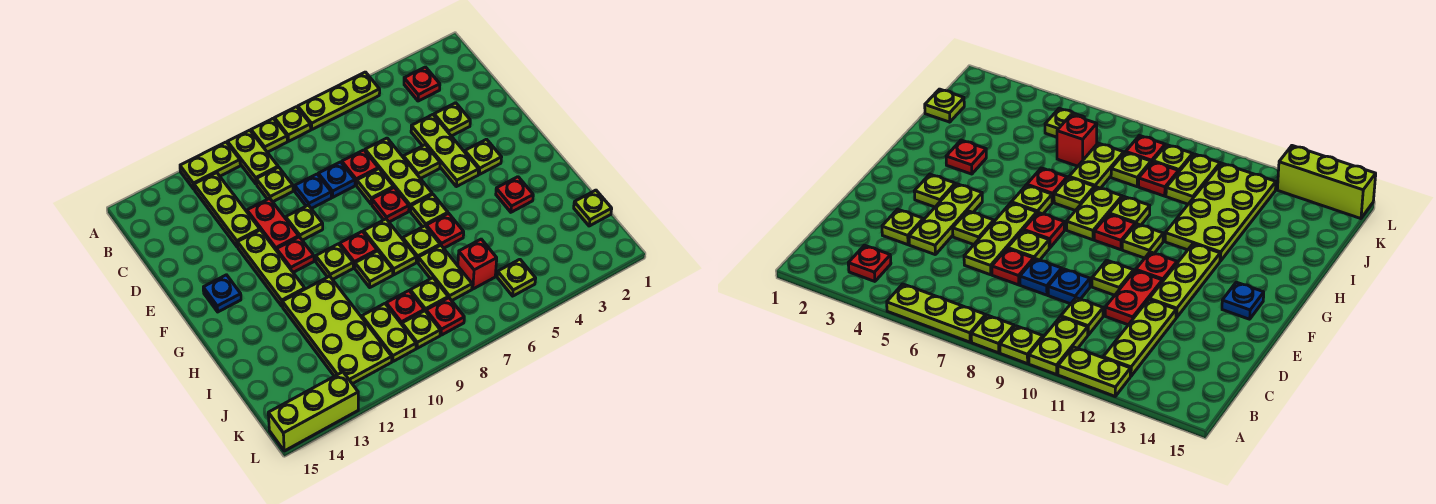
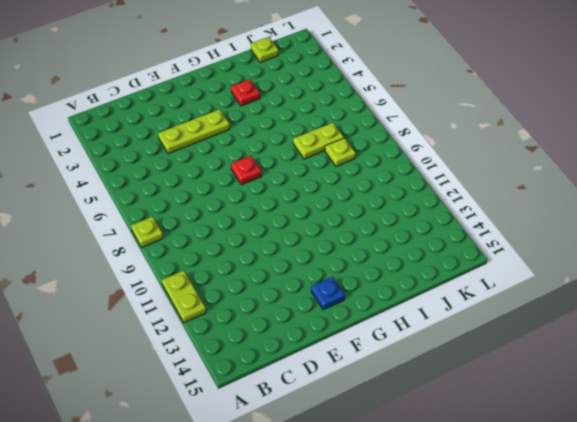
none -> lime 1x3 plate [298,72,380,129]
none -> lime 1x1 plate [251,119,287,152]
none -> lime 1x2 plate [228,130,278,184]
none -> red 1x1 plate [404,67,440,101]

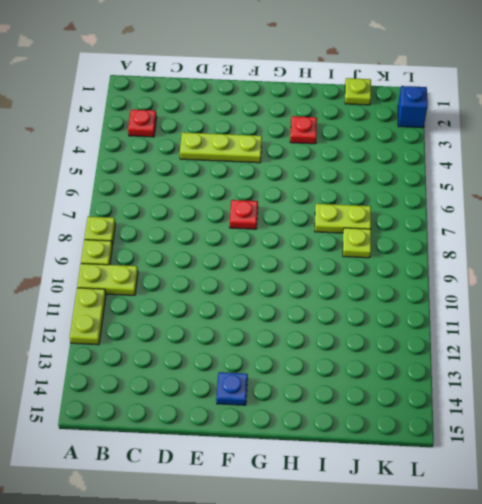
blue 1x1 brick [398,86,427,128] -> none
none -> lime 1x3 plate [298,72,380,129]
none -> lime 1x3 plate [194,173,260,247]
none -> lime 1x1 plate [256,167,293,202]
none -> lime 1x1 plate [434,103,470,136]

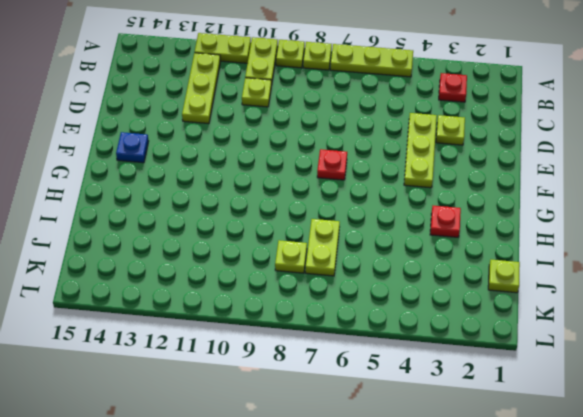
none -> lime 1x3 plate [365,138,432,211]
none -> red 1x1 plate [342,150,378,185]
none -> blue 1x1 plate [318,162,355,197]
none -> blue 1x1 plate [295,174,331,209]

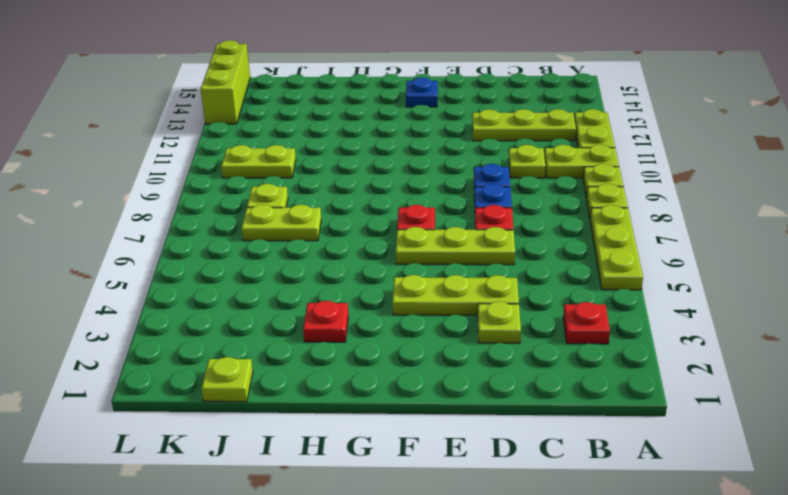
none -> red 1x2 plate [247,198,299,251]
none -> lime 1x1 plate [403,145,440,179]
none -> lime 1x1 plate [357,169,394,204]
none -> lime 1x1 plate [286,205,323,240]

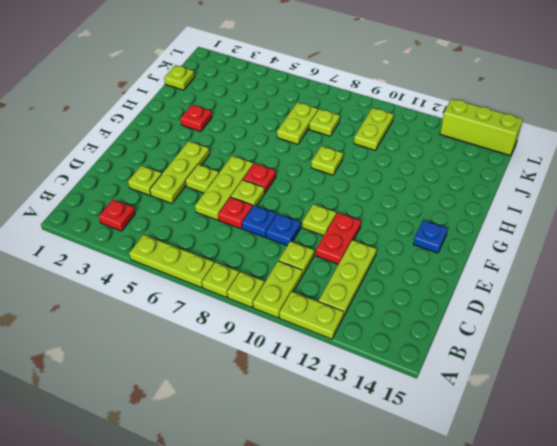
none -> lime 1x3 plate [237,230,305,306]
none -> lime 1x1 plate [465,139,502,174]
none -> red 1x1 plate [277,237,314,272]
none -> lime 1x1 plate [411,194,448,227]

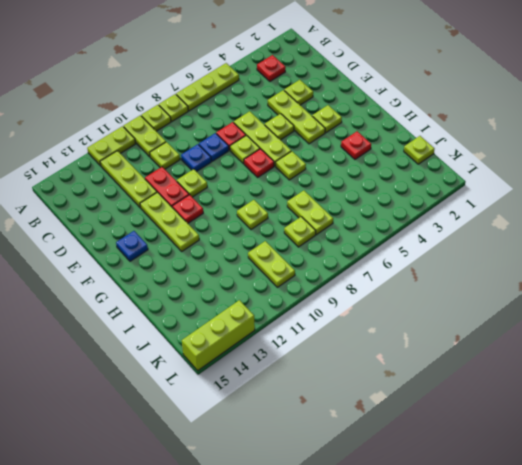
none -> lime 1x2 plate [364,219,416,275]
none -> red 1x1 plate [340,231,377,268]
none -> lime 1x1 plate [316,244,353,279]
none -> red 1x1 plate [426,213,464,248]

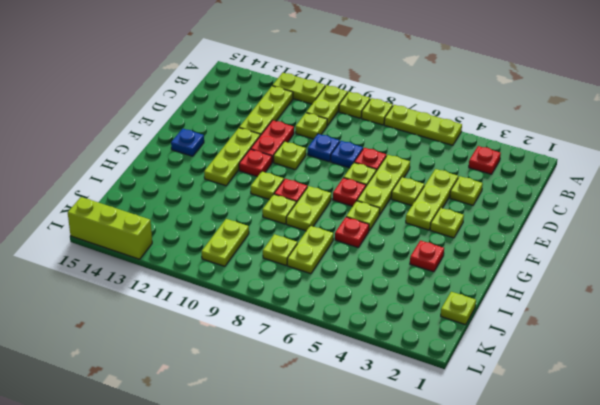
none -> lime 1x1 plate [403,226,440,262]
none -> lime 2x4 plate [282,276,392,384]
none -> red 1x1 brick [458,239,497,289]
none -> red 1x1 plate [386,291,424,324]

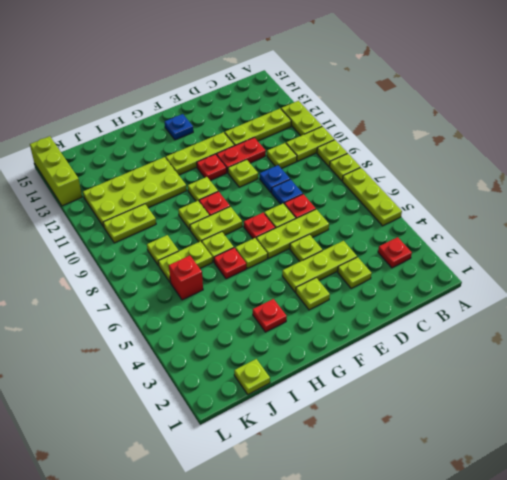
none -> red 1x1 plate [386,291,424,324]
none -> lime 1x1 plate [497,259,536,296]
none -> red 1x1 plate [426,298,464,335]
none -> lime 1x1 plate [402,311,440,348]

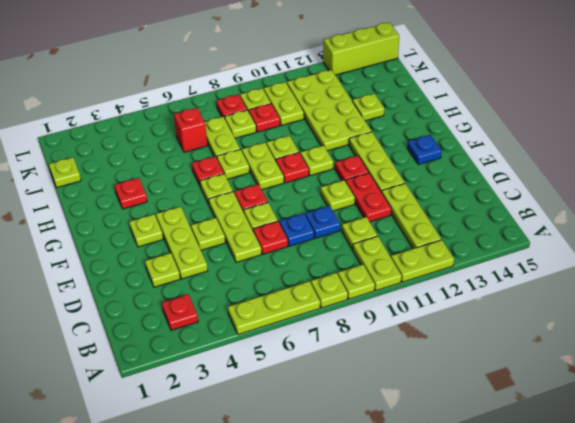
lime 1x1 plate [352,94,384,121] -> lime 1x1 plate moved to [497,259,536,296]

